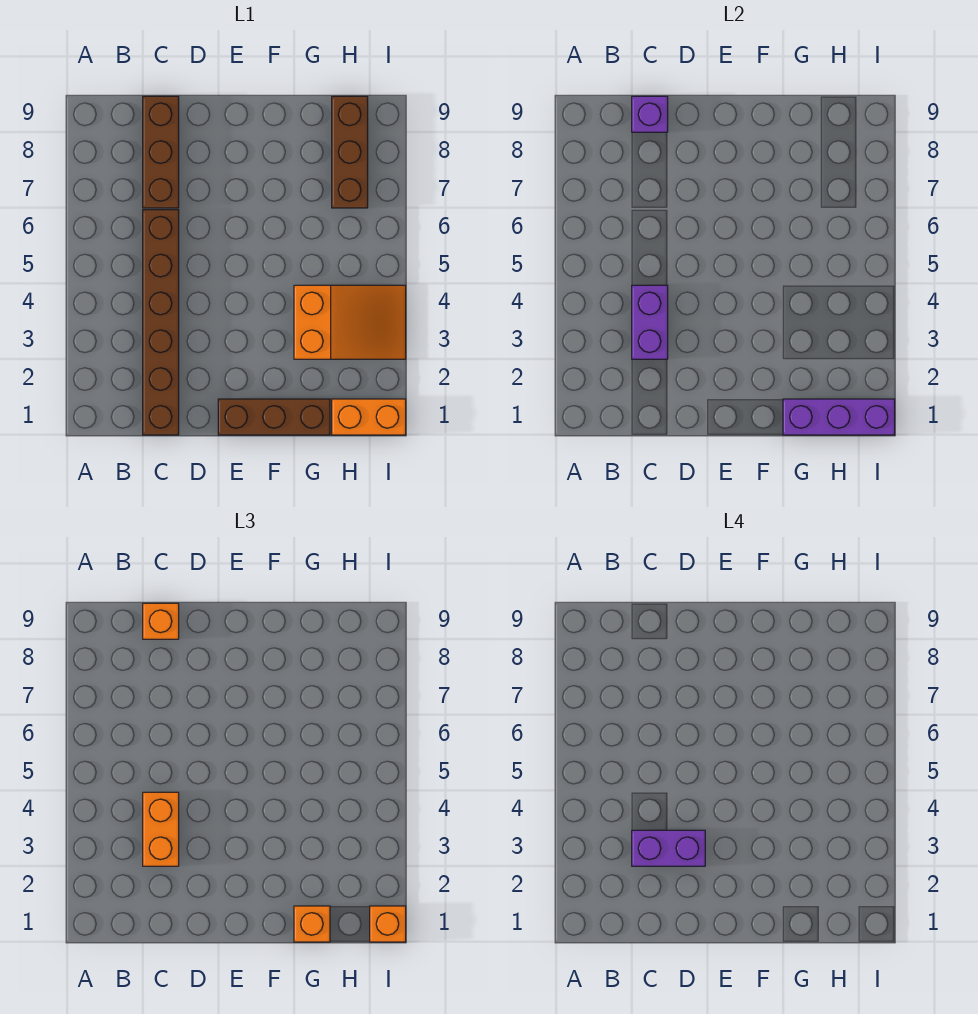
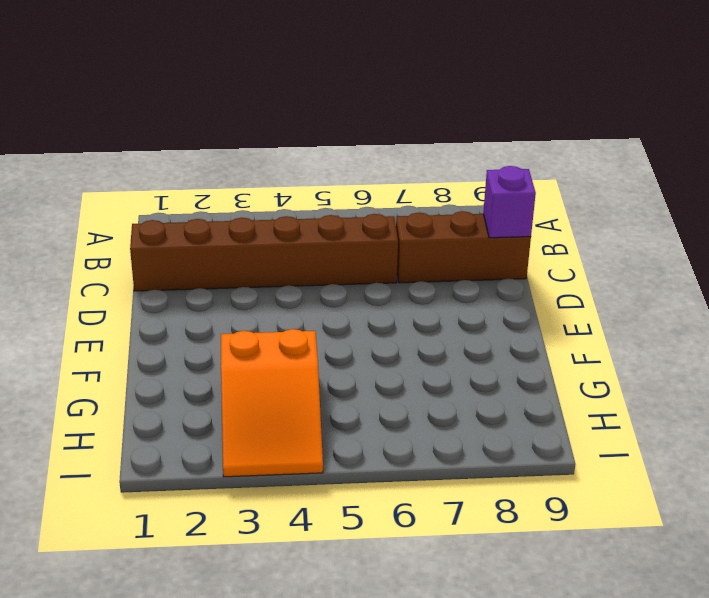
none -> brown 1x3 brick [218,399,330,435]
none -> orange 1x2 brick [332,399,406,435]
none -> brown 1x3 brick [332,96,368,208]

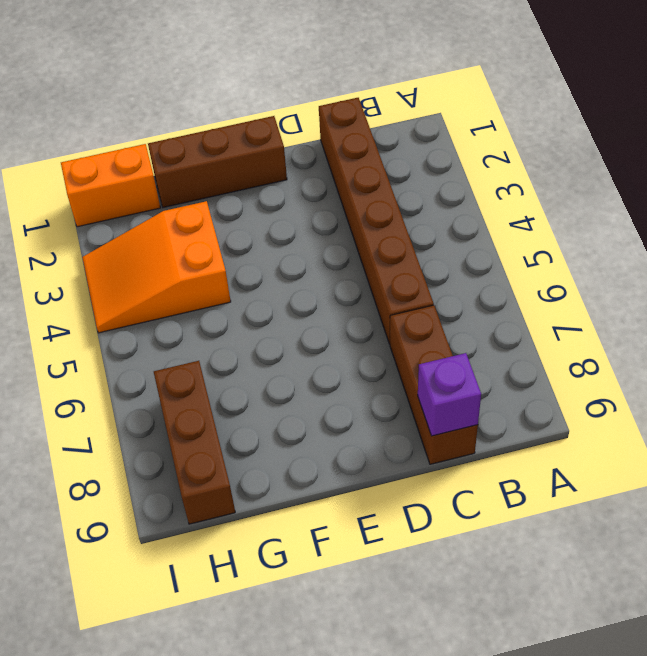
none -> purple 1x2 brick [632,285,668,359]
none -> purple 1x3 brick [783,399,895,435]
none -> orange 1x2 brick [143,792,179,866]

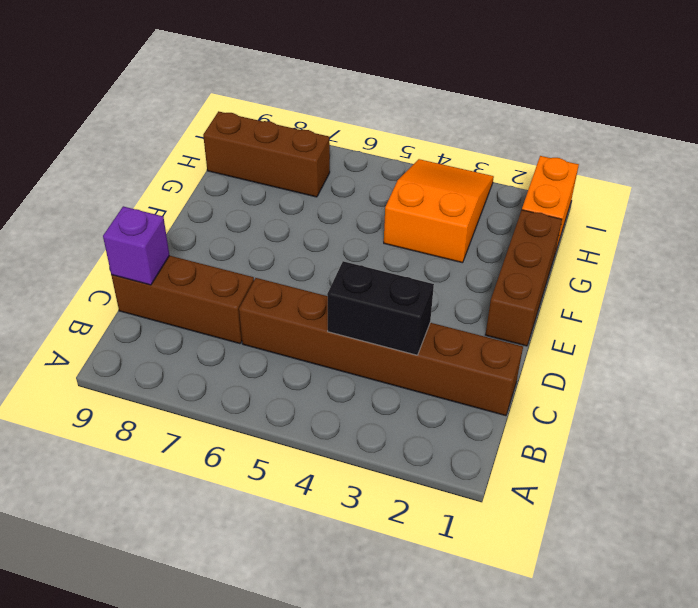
black 1x2 brick [327,261,434,355] -> purple 1x2 brick [632,285,668,359]
none -> purple 1x3 brick [783,399,895,435]
none -> orange 1x2 brick [143,792,179,866]
none -> orange 1x1 brick [143,603,179,639]

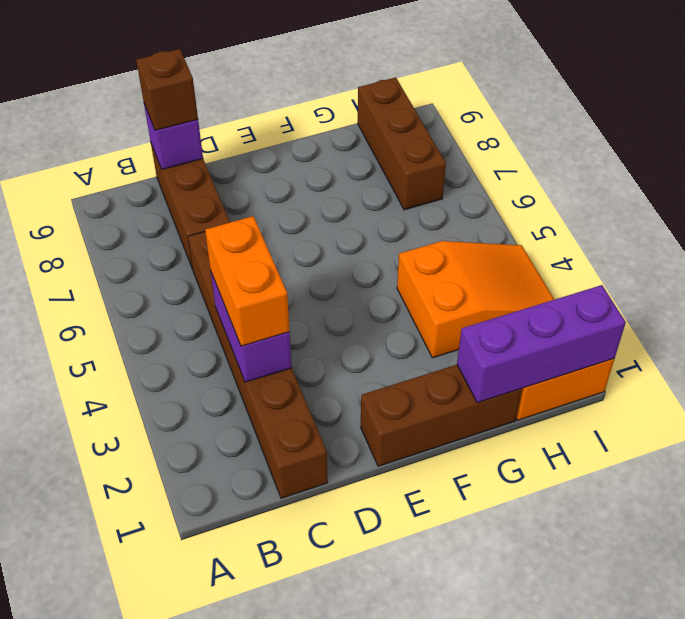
brown 1x1 brick [136,49,198,130] -> orange 1x1 brick [143,603,179,639]
none -> orange 1x1 brick [294,906,330,942]
none -> orange 1x1 brick [370,906,406,942]
none -> purple 1x2 brick [632,830,705,866]

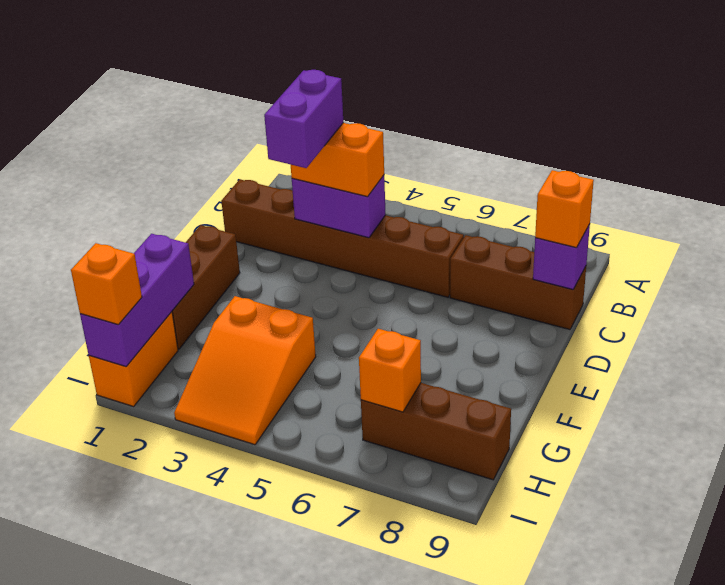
orange 1x1 brick [359,329,421,412] -> orange 1x1 brick moved to [294,906,330,942]

